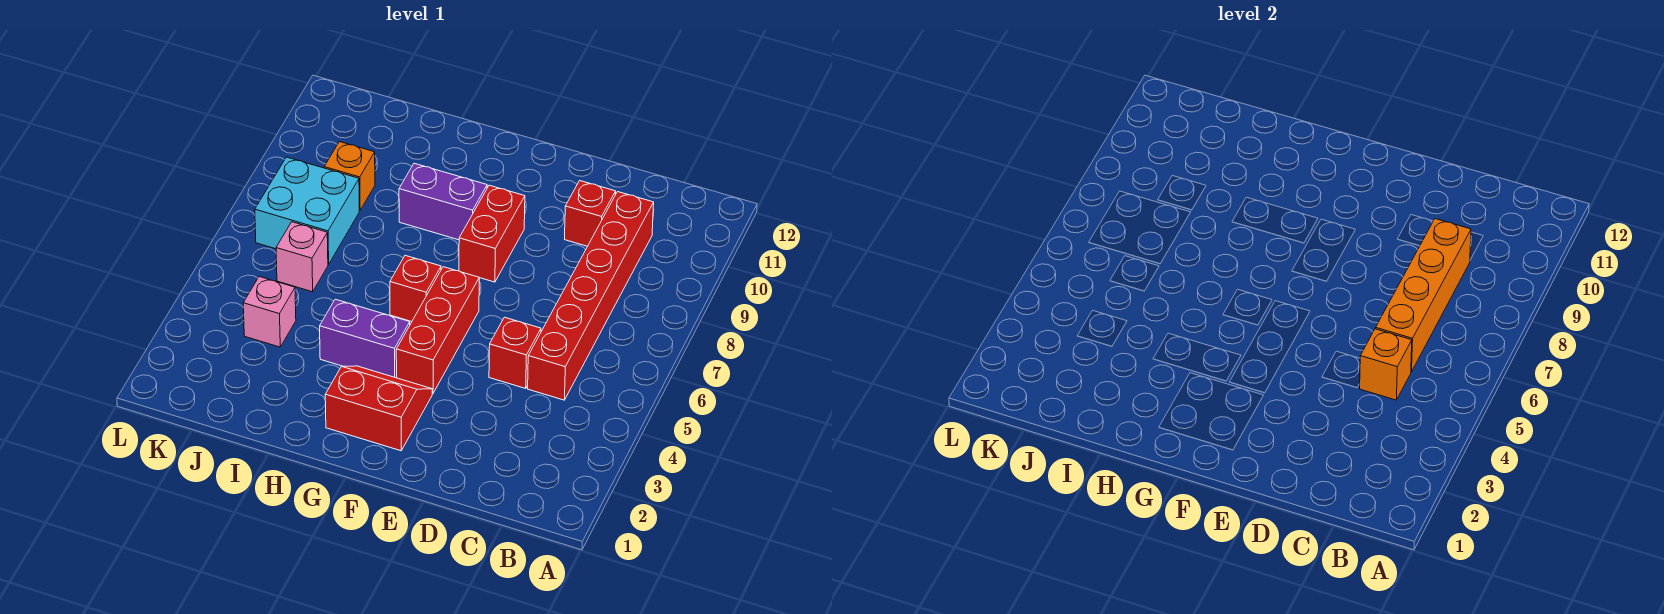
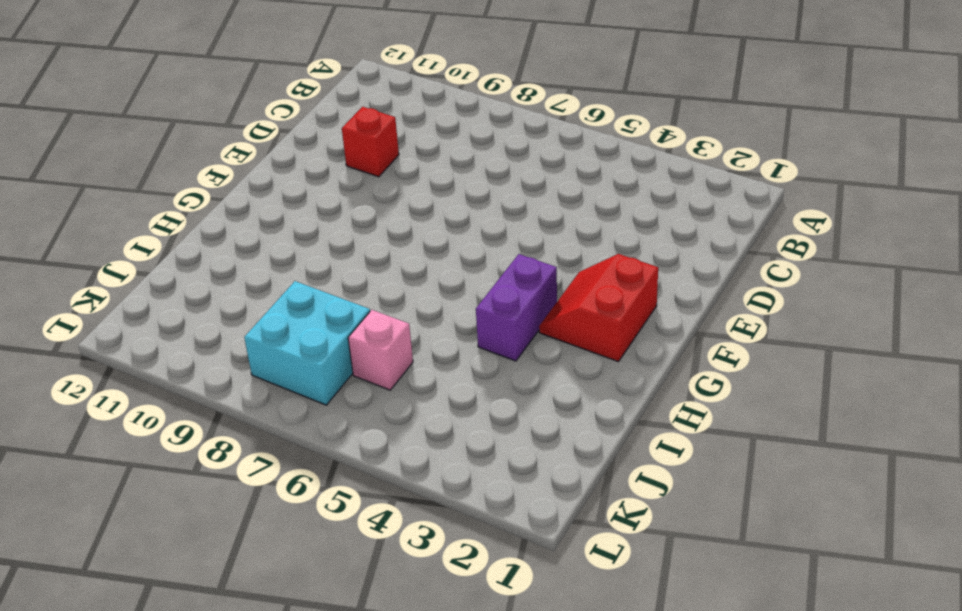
none -> red 1x6 brick [528,192,654,400]
none -> red 1x1 brick [489,317,541,388]
none -> red 1x3 brick [396,267,479,393]

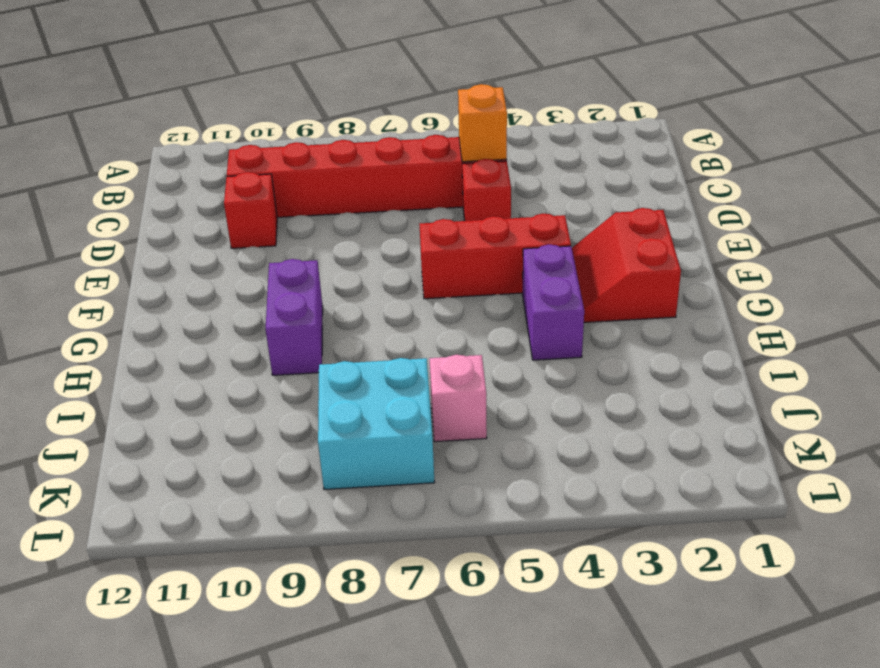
none -> red 1x2 brick [459,185,525,282]
none -> red 1x1 brick [390,255,441,322]
none -> pink 1x1 brick [243,277,296,347]

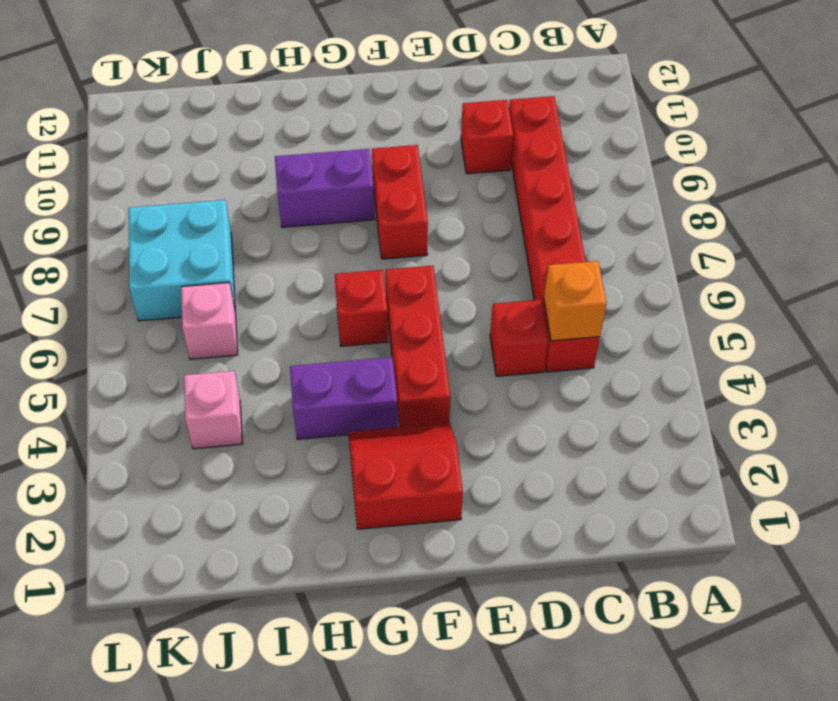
none -> orange 1x1 brick [324,142,375,211]
none -> orange 1x4 brick [1376,219,1471,372]

